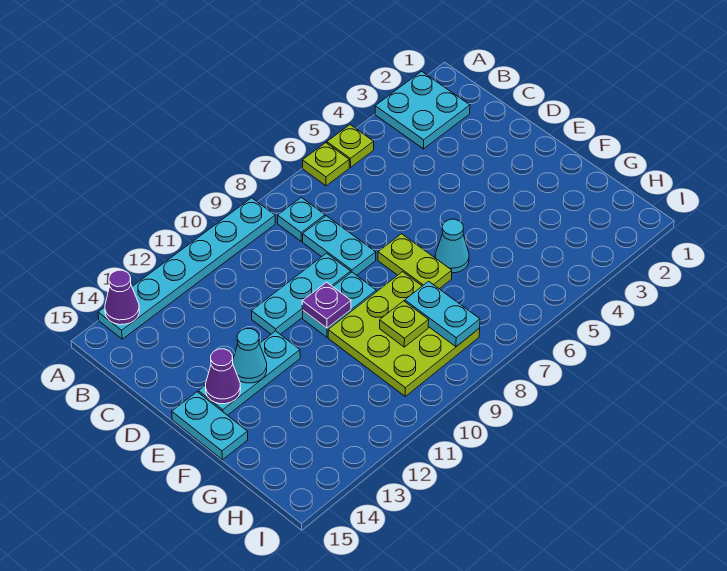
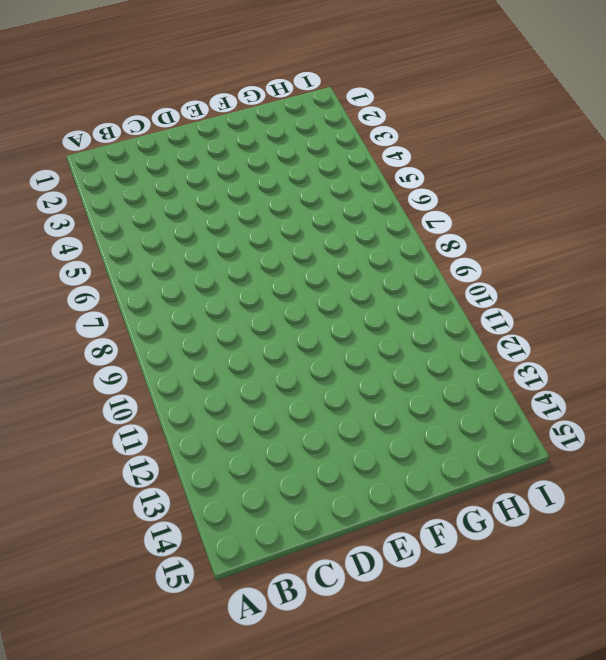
none -> cyan 2x2 plate [375,71,470,149]
none -> lime 1x1 plate [327,125,374,167]
none -> lime 1x1 plate [302,143,349,186]

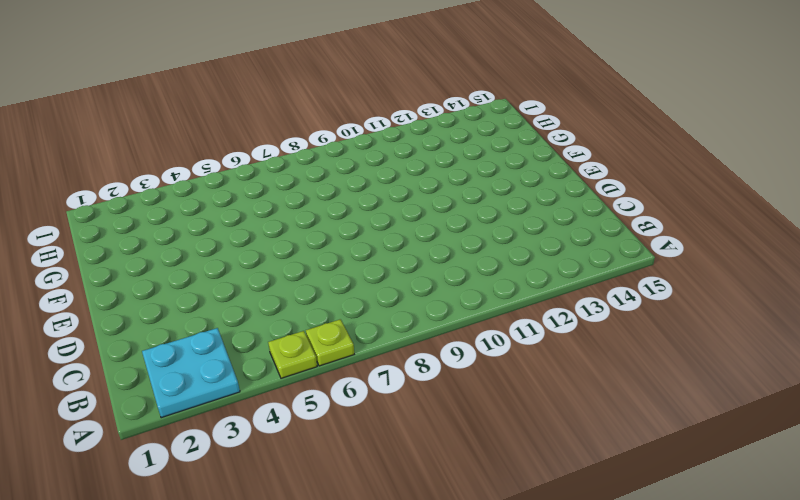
none -> cyan 1x6 plate [98,198,275,339]
none -> cyan 1x1 plate [278,197,325,242]
none -> cyan 1x2 plate [303,216,376,275]

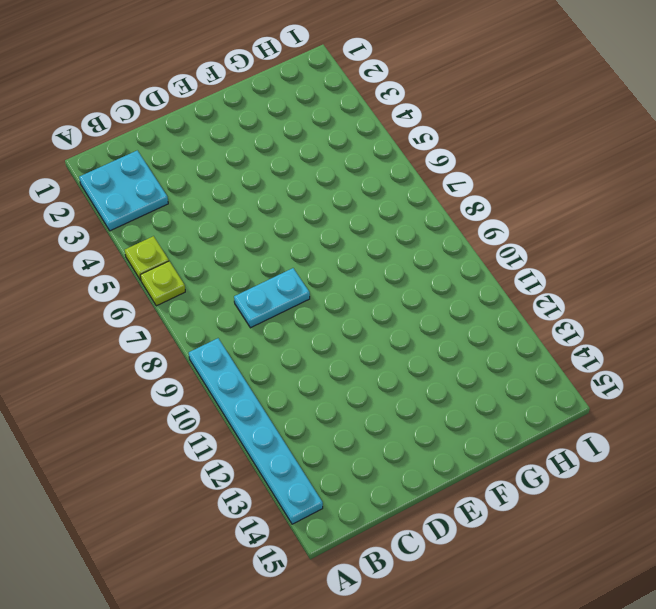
none -> cyan 1x1 plate [278,197,325,242]
none -> cyan 1x3 plate [251,253,351,334]
none -> lime 1x2 plate [378,234,452,289]

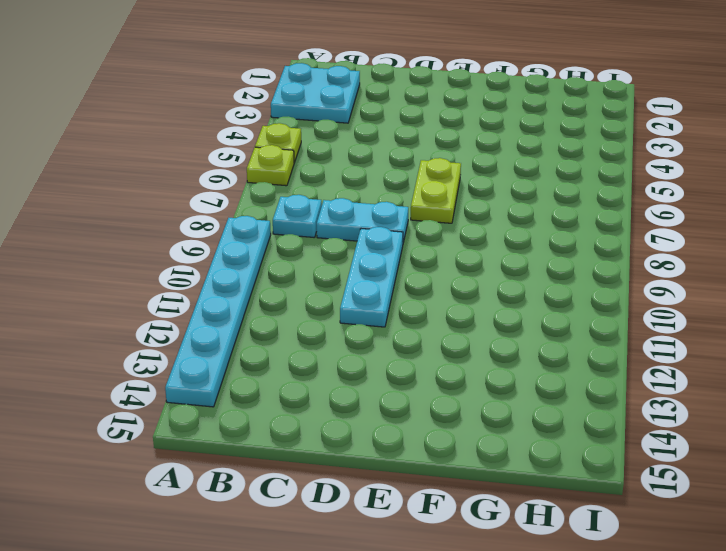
lime 1x2 plate [411,158,461,223] -> lime 1x2 plate turned to [378,234,452,289]
none -> cyan 1x2 plate [303,272,376,337]
none -> cyan 1x3 plate [198,331,300,415]
none -> cyan 1x2 plate [172,392,248,460]

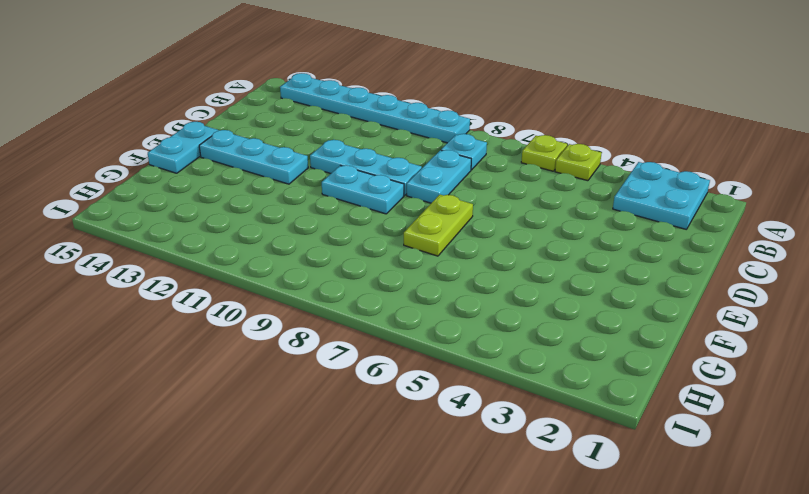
none -> cyan 1x1 cone [435,219,469,273]
none -> lime 3x3 plate [328,272,480,396]
none -> purple 1x1 cone [105,270,139,325]

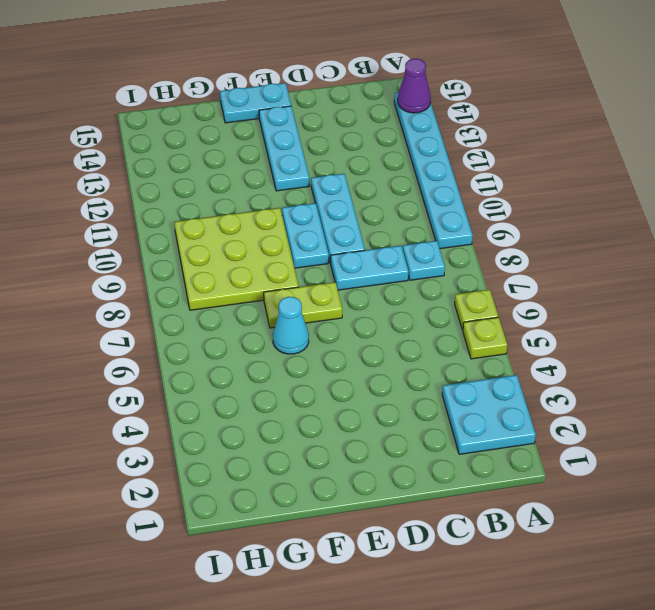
none -> purple 1x1 plate [302,282,351,328]
none -> cyan 1x1 cone [233,329,267,383]
none -> purple 1x1 cone [206,349,241,404]

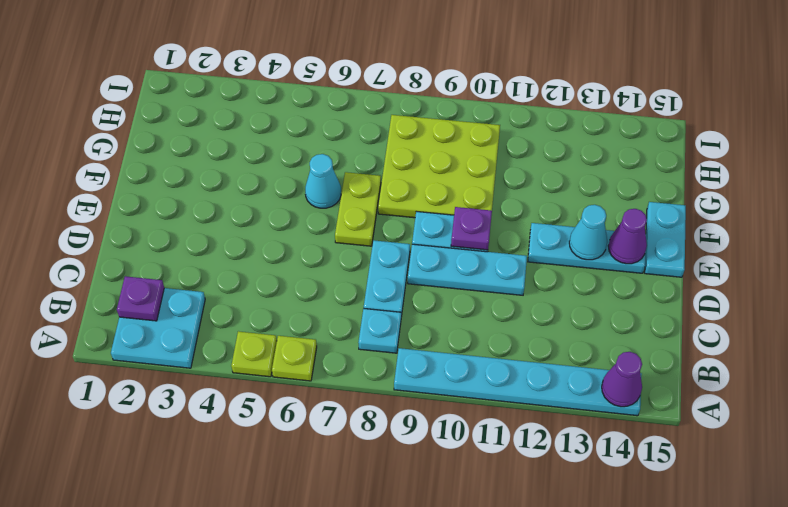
purple 1x1 plate [117,276,164,321] -> none
none -> cyan 1x2 plate [405,281,480,347]
none -> lime 1x1 plate [380,301,429,347]

